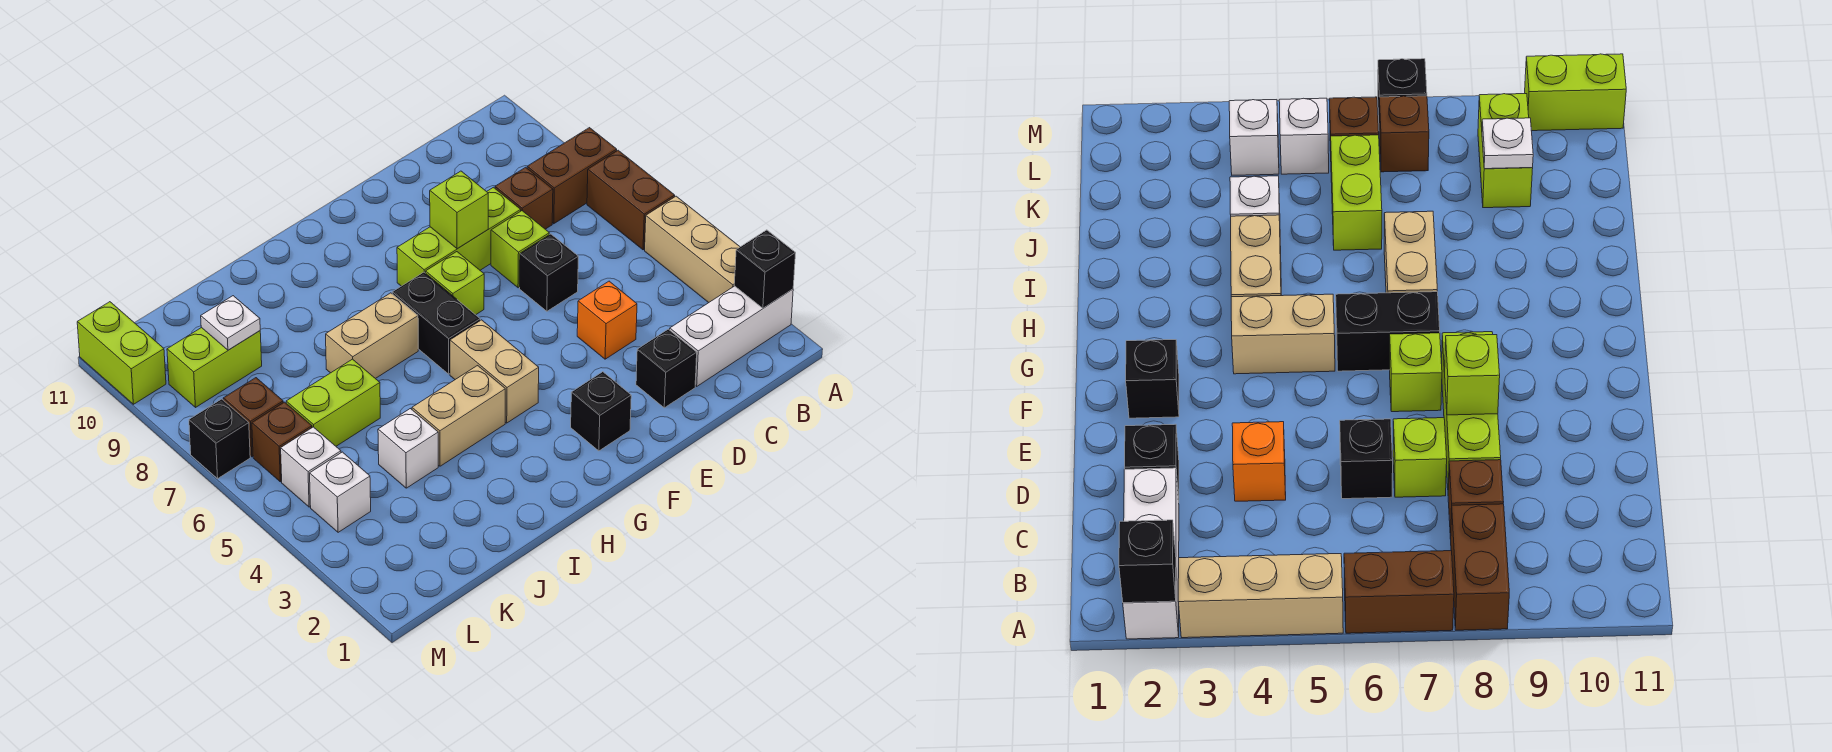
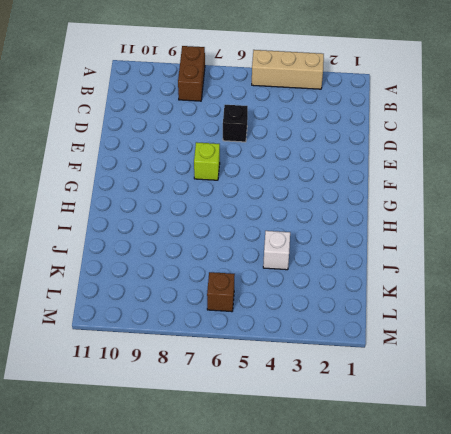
none -> white 1x3 brick [670,286,793,386]
none -> brown 1x2 brick [587,150,675,250]
none -> brown 1x1 brick [495,167,553,229]

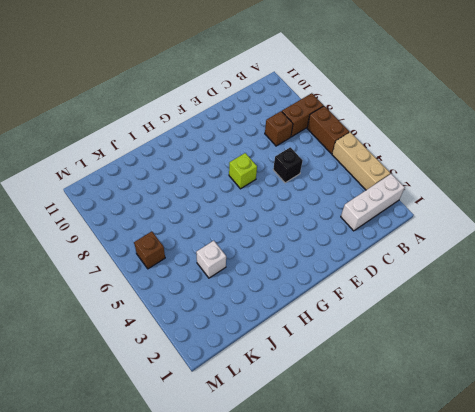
none -> black 1x1 brick [636,329,697,408]
none -> orange 1x1 brick [577,281,637,359]
none -> lime 1x1 brick [491,211,549,288]

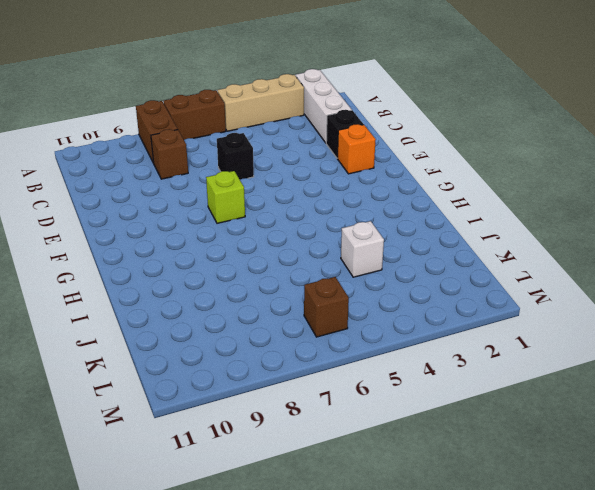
orange 1x1 brick [337,124,376,174] -> orange 1x1 brick moved to [577,281,637,359]
none -> lime 1x1 brick [491,211,549,288]
none -> lime 1x3 brick [397,187,521,286]
none -> black 1x1 brick [571,372,631,451]

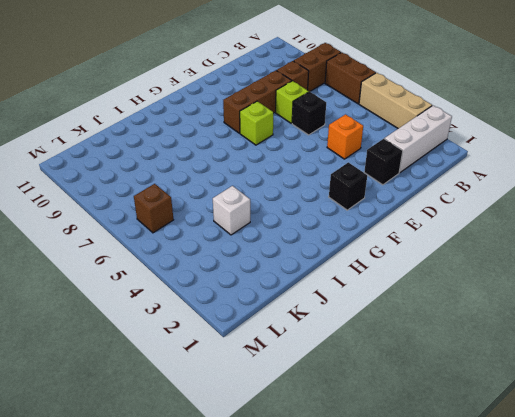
brown 1x3 brick [223,70,292,133] -> lime 1x3 brick [397,187,521,286]
none -> tan 1x2 brick [450,320,539,423]
none -> black 1x2 brick [392,272,480,374]
none -> tan 1x2 brick [412,366,505,466]

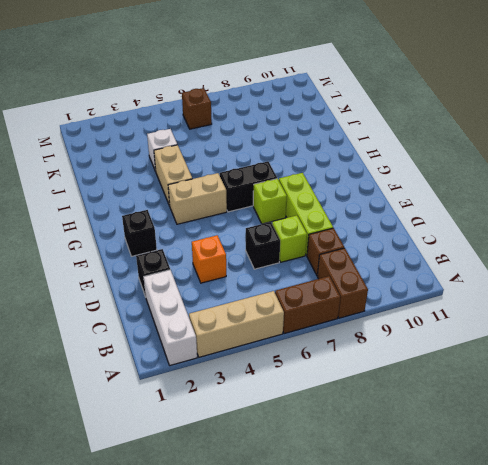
none -> tan 1x2 brick [326,293,418,379]
none -> lime 1x2 brick [286,359,380,446]
none -> lime 1x2 brick [167,327,262,407]

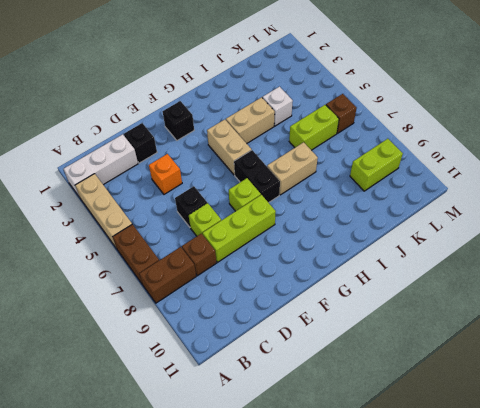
none -> white 1x1 brick [310,452,371,532]
none -> white 1x1 brick [281,427,341,507]
none -> brown 1x1 brick [223,378,283,457]

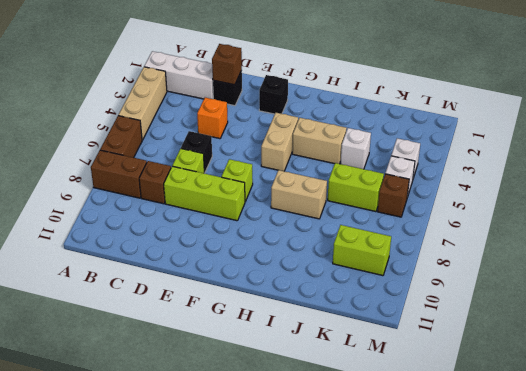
brown 1x1 brick [212,44,242,85] -> brown 1x1 brick moved to [223,378,283,457]
none -> black 1x2 brick [392,272,480,374]
none -> black 1x1 brick [189,399,250,479]
none -> lime 1x2 brick [77,302,166,404]

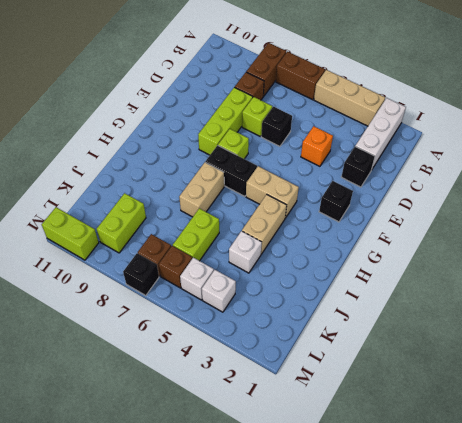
none -> black 1x1 brick [734,230,796,308]
none -> lime 1x1 brick [430,171,488,249]
none -> white 1x1 plate [201,296,260,350]

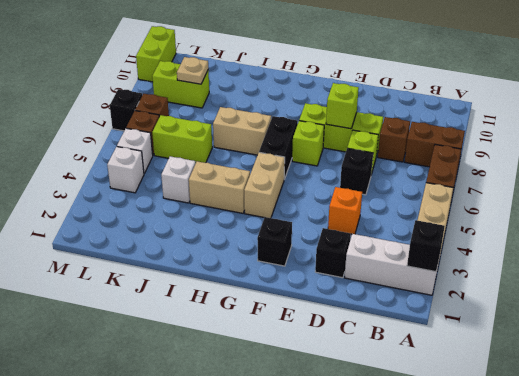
tan 1x1 plate [177,57,208,84] -> white 1x1 plate [201,296,260,350]

